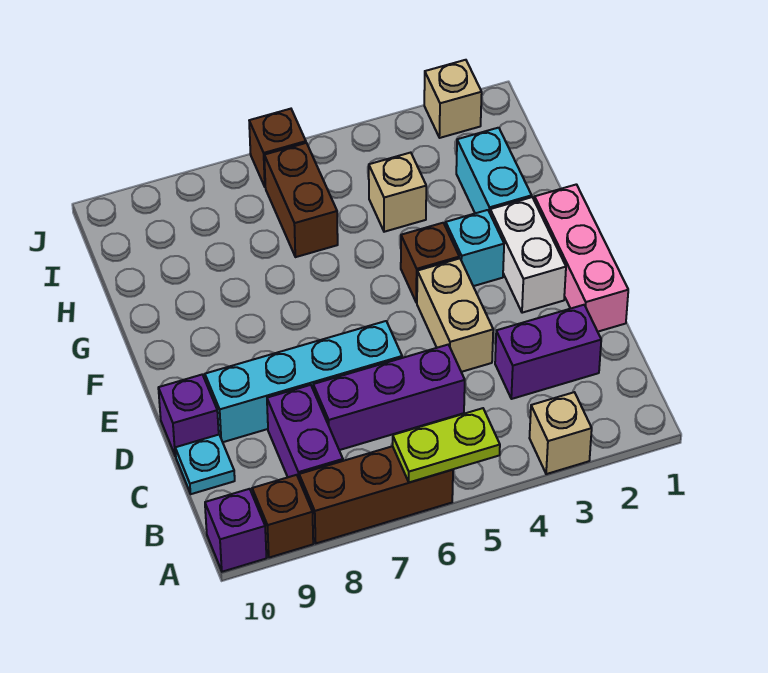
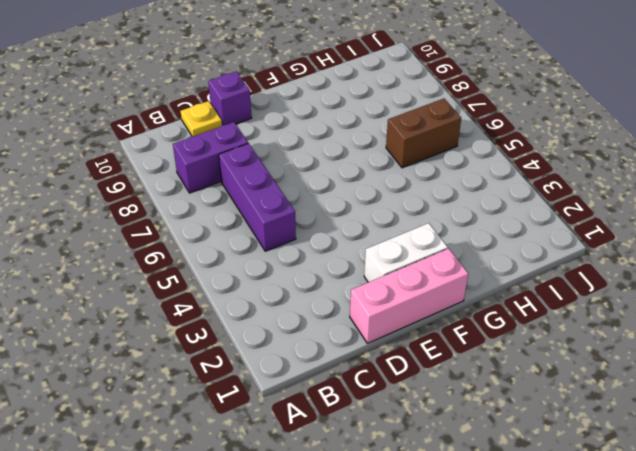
yellow 1x1 plate [181,101,222,136] -> cyan 1x1 plate [175,435,235,494]
none -> tan 1x1 brick [530,392,592,474]
none -> brown 1x3 brick [299,446,453,543]
none -> brown 1x1 brick [252,475,313,558]

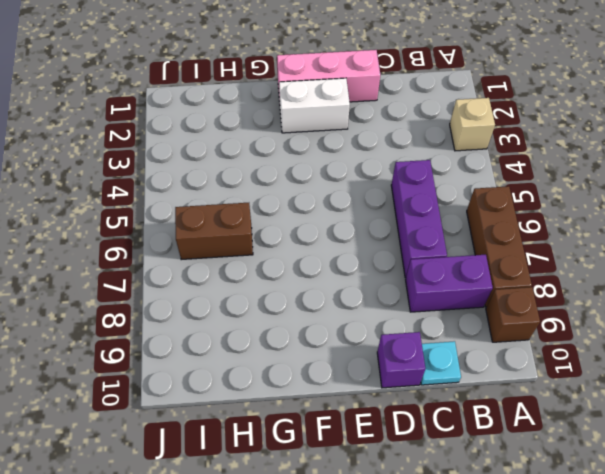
none -> purple 1x1 brick [205,489,266,572]
none -> purple 1x2 brick [495,305,601,399]
none -> tan 1x2 brick [417,258,493,372]

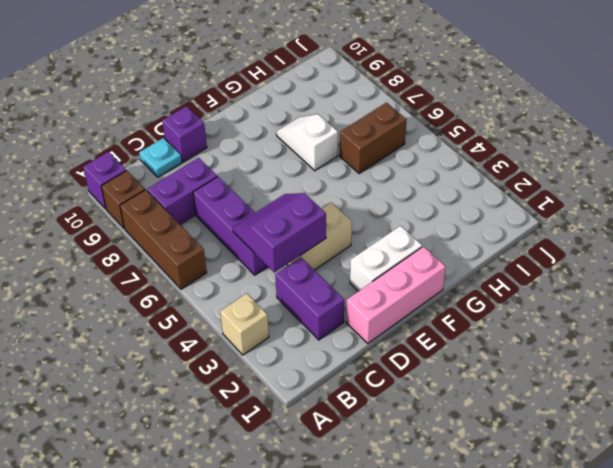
purple 2x2 slope [233,193,326,272] -> none
white 1x2 slope [276,114,338,171] -> none
none -> cyan 1x4 brick [205,321,402,442]
none -> cyan 1x1 brick [446,210,504,286]
none -> brown 1x1 brick [401,223,459,303]

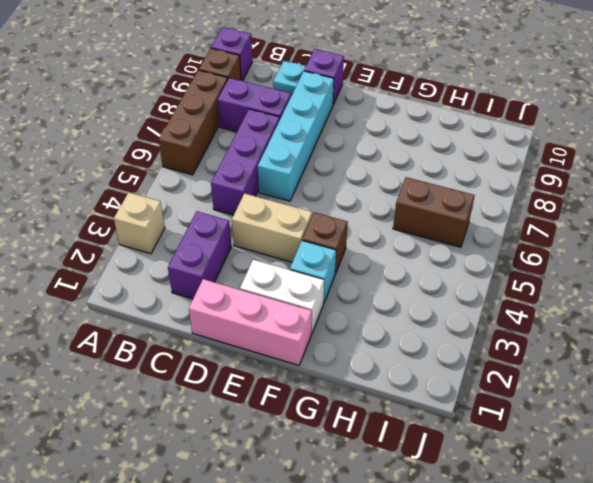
none -> cyan 1x2 brick [456,128,532,213]
none -> tan 1x1 brick [369,153,426,232]
none -> tan 1x1 brick [424,60,482,138]

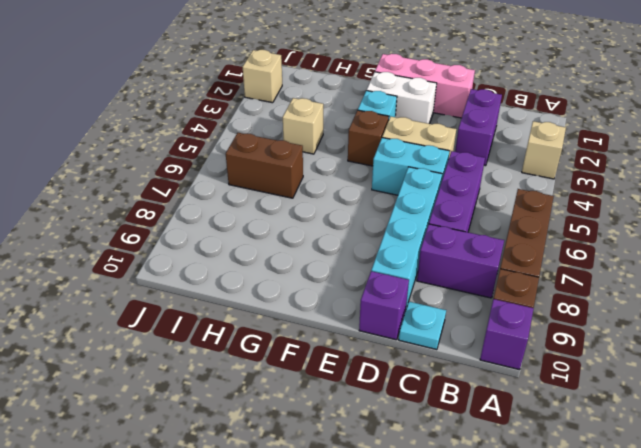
cyan 1x2 brick [372,138,450,195] -> cyan 1x2 brick moved to [456,128,532,213]
none -> brown 1x1 brick [249,109,306,186]
none -> lime 1x2 plate [393,408,500,482]

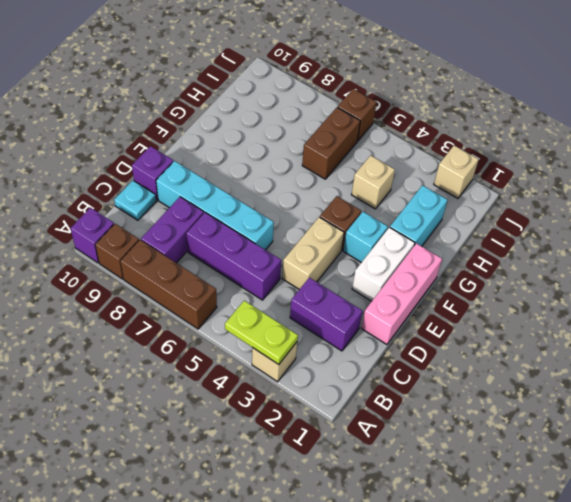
lime 1x2 plate [225,301,298,365] -> lime 1x2 plate moved to [393,408,500,482]

